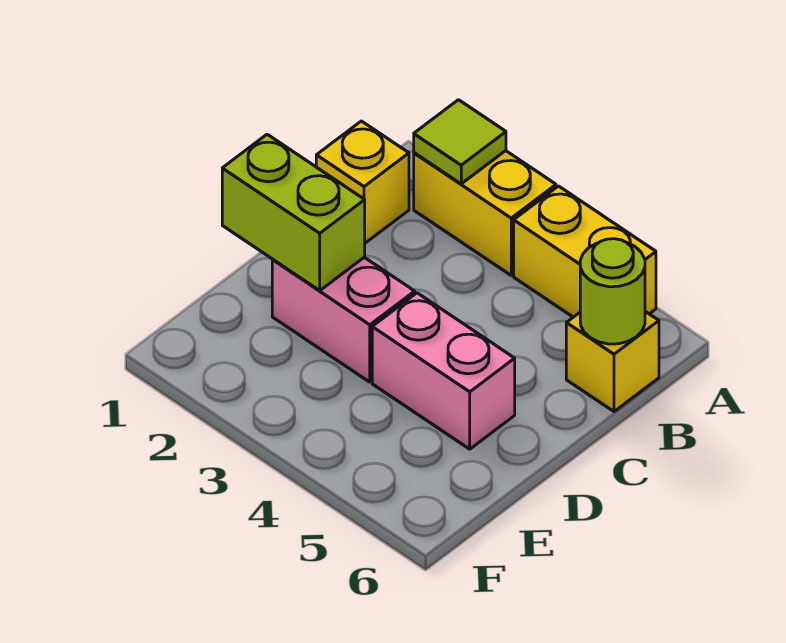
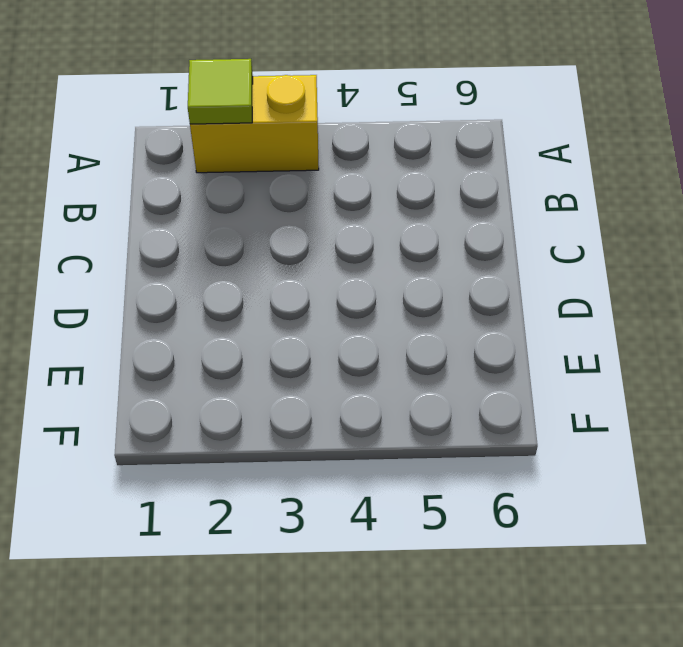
none -> yellow 1x2 brick [514,186,656,317]
none -> yellow 1x1 brick [316,121,409,243]

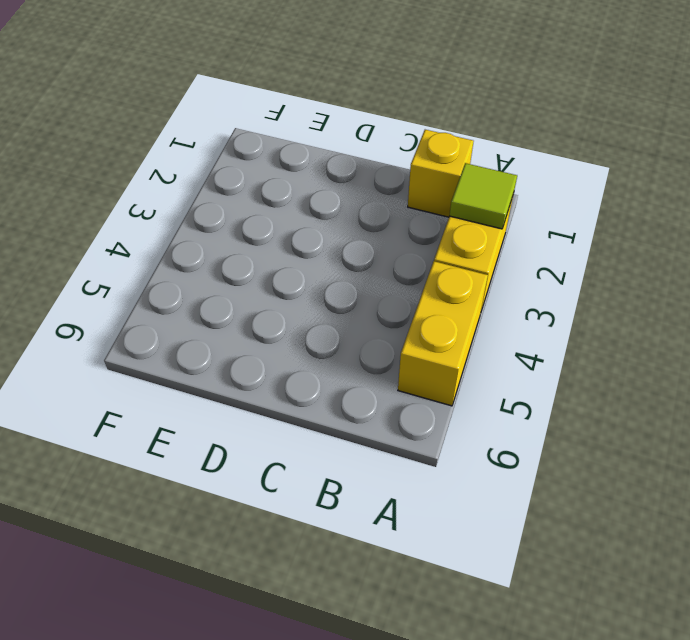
none -> yellow 1x1 brick [566,312,659,411]
none -> pink 1x2 brick [272,257,415,382]

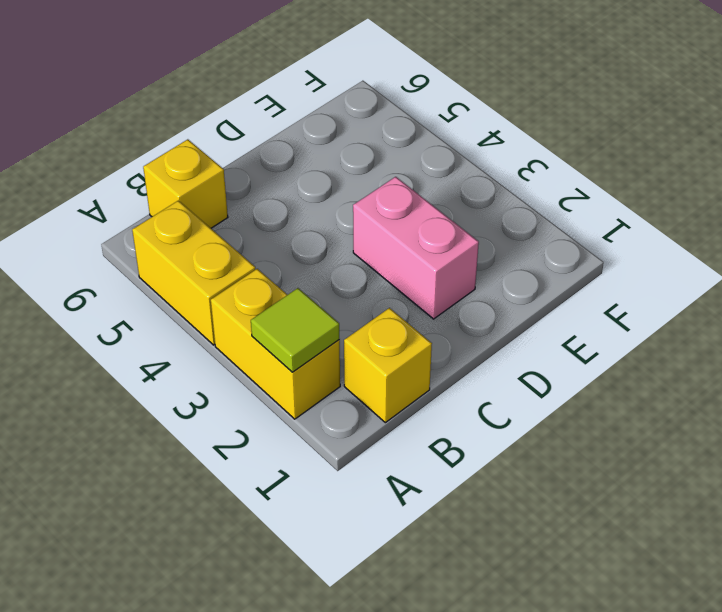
none -> pink 1x2 brick [372,293,515,449]
none -> lime 1x1 round brick [580,239,645,344]

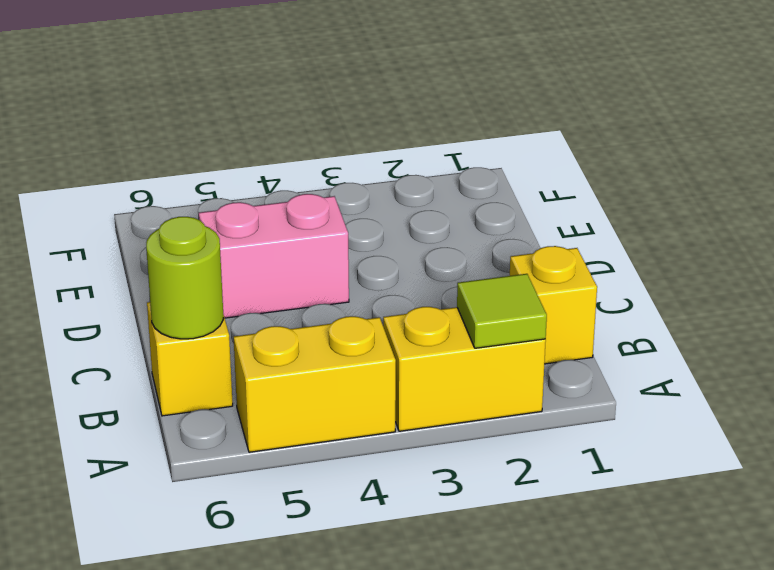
none -> pink 1x2 brick [272,257,415,382]
none -> lime 1x2 brick [222,134,365,290]

